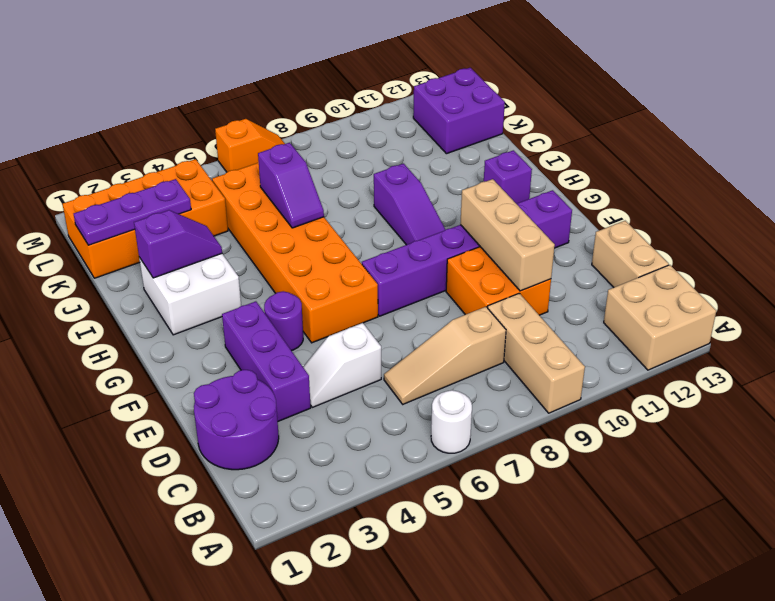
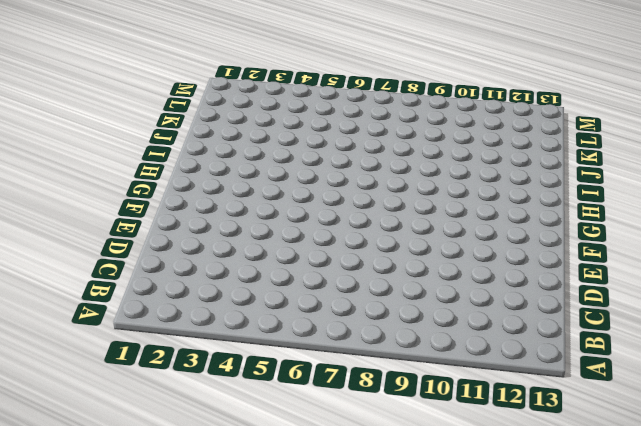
none -> white 1x1 round brick [431,390,472,453]
none -> tan 1x3 brick [488,293,585,413]
none -> tan 2x2 brick [604,265,716,370]

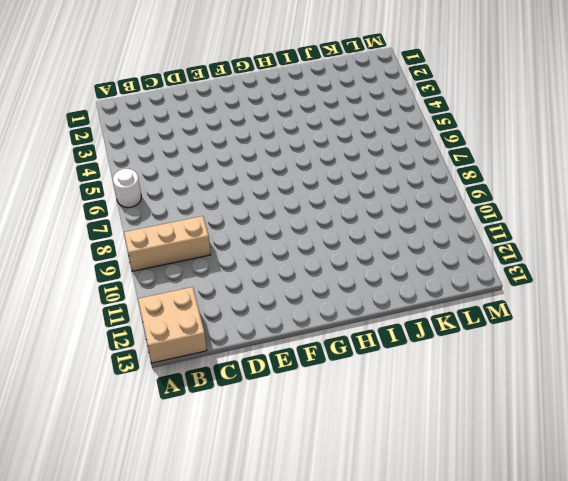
none -> purple 2x2 round brick [194,370,279,470]
none -> tan 1x3 slope [384,307,506,404]
none -> tan 1x2 brick [592,221,669,287]

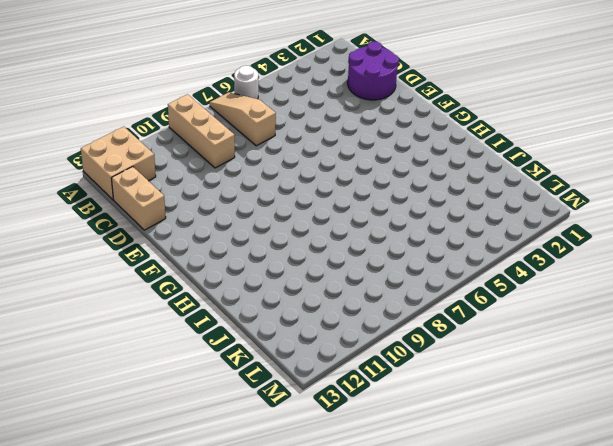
tan 1x3 slope [210,92,276,146] -> tan 1x3 slope turned to [384,307,506,404]
none -> purple 1x3 brick [222,301,311,421]
none -> white 1x2 slope [303,323,381,407]
none -> orange 2x2 brick [446,247,551,315]

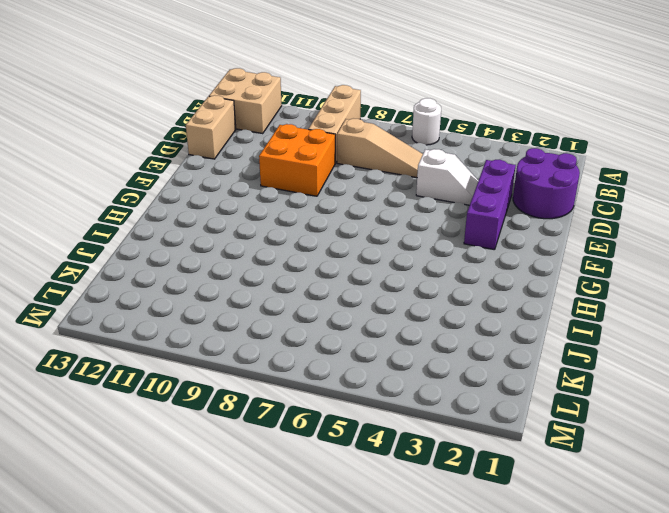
none -> purple 1x1 round brick [264,291,303,351]
none -> orange 2x6 brick [212,162,378,343]
none -> purple 1x6 brick [362,190,572,316]

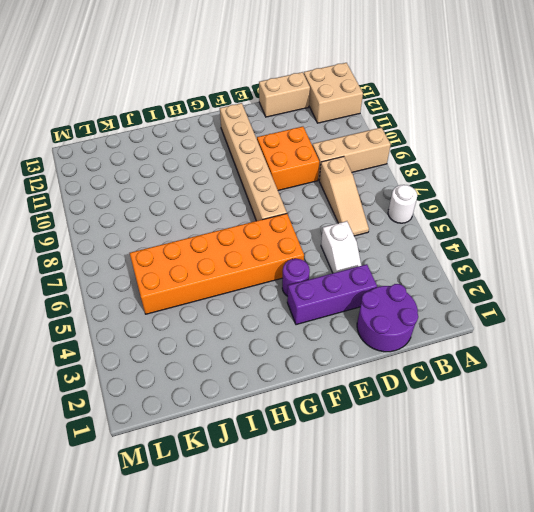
tan 1x6 brick [220,103,287,221] -> purple 1x6 brick [362,190,572,316]
none -> purple 1x3 slope [374,164,446,245]
none -> white 2x2 brick [139,254,241,335]
none -> purple 1x1 brick [484,150,532,204]

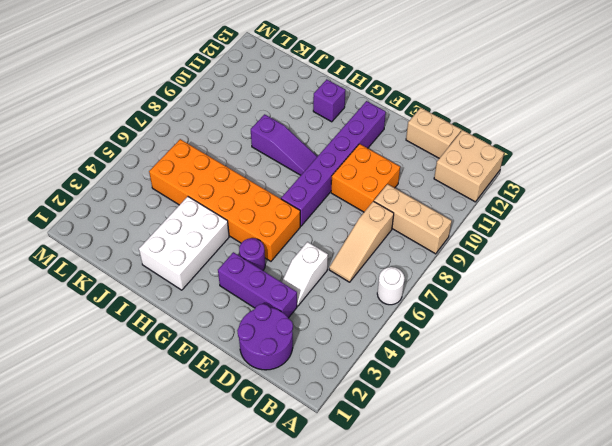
white 2x3 brick [139,197,229,290] -> white 2x2 brick [139,254,241,335]
none -> orange 2x4 brick [62,159,228,278]
none -> purple 2x2 brick [413,68,505,154]
none -> orange 1x2 slope [215,119,285,172]

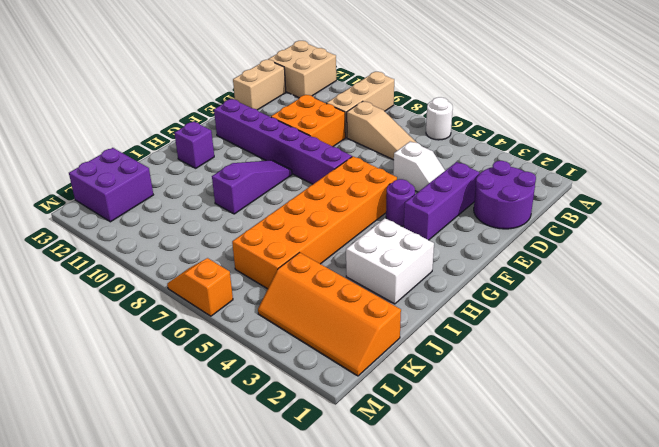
orange 2x4 slope [258,253,401,376] -> orange 2x4 brick [62,159,228,278]
none -> tan 1x3 brick [460,179,555,291]
none -> purple 1x2 slope [134,210,222,278]
none -> purple 1x2 slope [258,143,324,228]

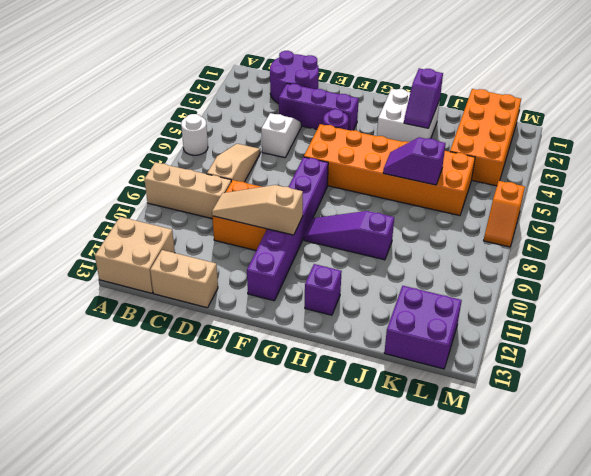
tan 1x3 slope [212,185,303,235] -> tan 1x3 brick [460,179,555,291]
none -> purple 1x3 plate [74,179,191,245]

